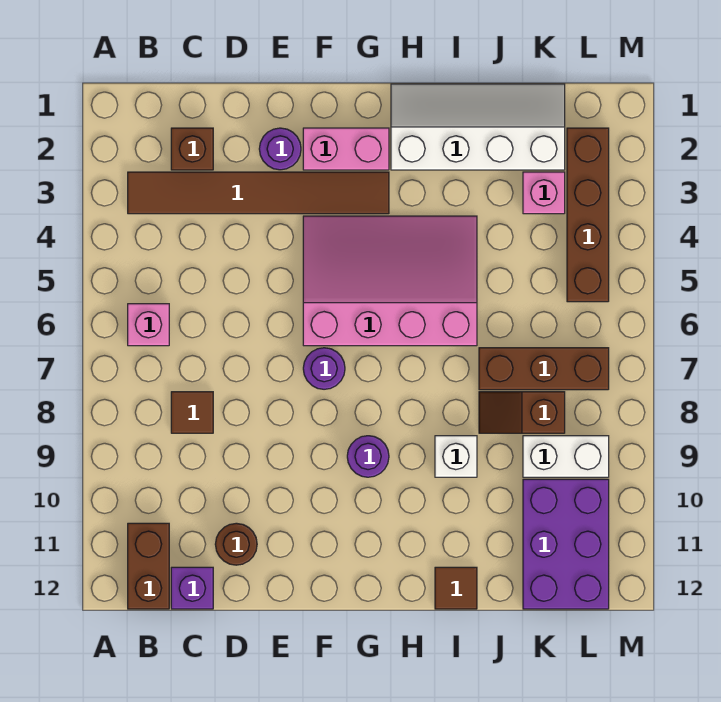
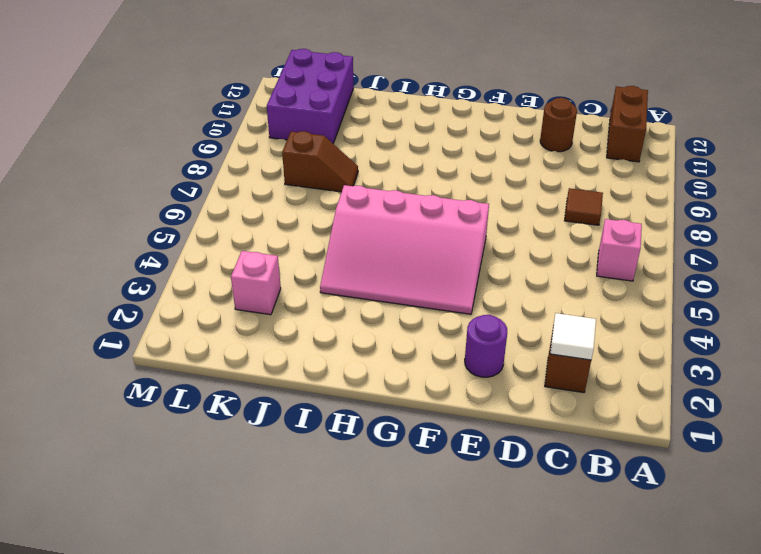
white 1x1 tile [550,313,596,360] -> none
none -> brown 1x6 tile [128,172,389,214]
none -> purple 1x1 brick [171,567,213,609]
none -> pink 1x2 brick [303,128,389,170]

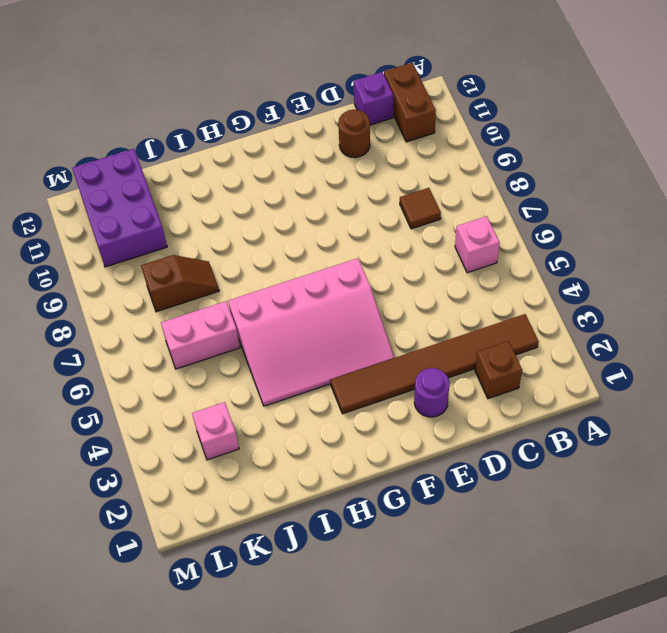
pink 1x2 brick [161,301,240,369] -> pink 1x2 brick moved to [303,128,389,170]
none -> purple 1x1 round brick [303,348,345,389]
none -> purple 1x1 round brick [347,436,389,477]
none -> white 2x4 slope [391,84,565,170]

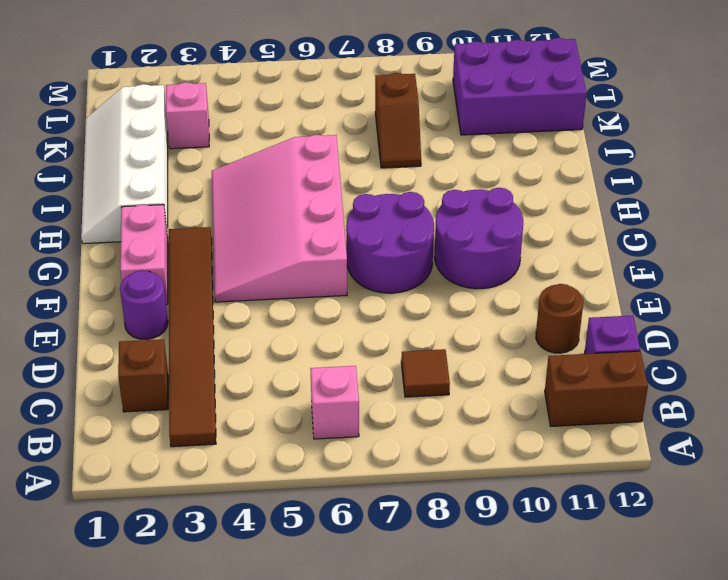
purple 2x2 round brick [346,192,434,293] -> purple 1x1 round brick [303,348,345,389]
purple 2x2 round brick [435,188,523,289] -> purple 1x1 round brick [347,436,389,477]
none -> white 1x1 brick [435,436,477,477]
none -> brown 1x1 tile [435,567,477,609]
none -> brown 1x3 brick [479,348,609,390]

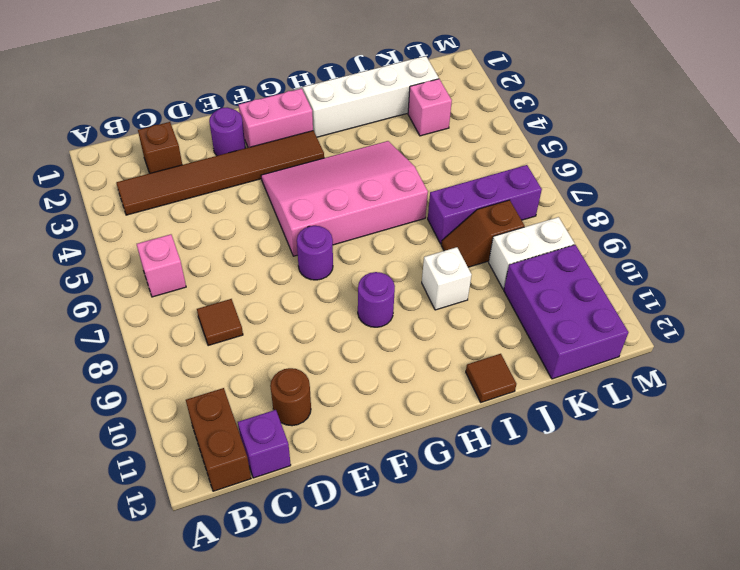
purple 1x3 brick [428,165,542,244] -> brown 1x3 brick [479,348,609,390]
none -> brown 1x4 brick [567,128,609,302]

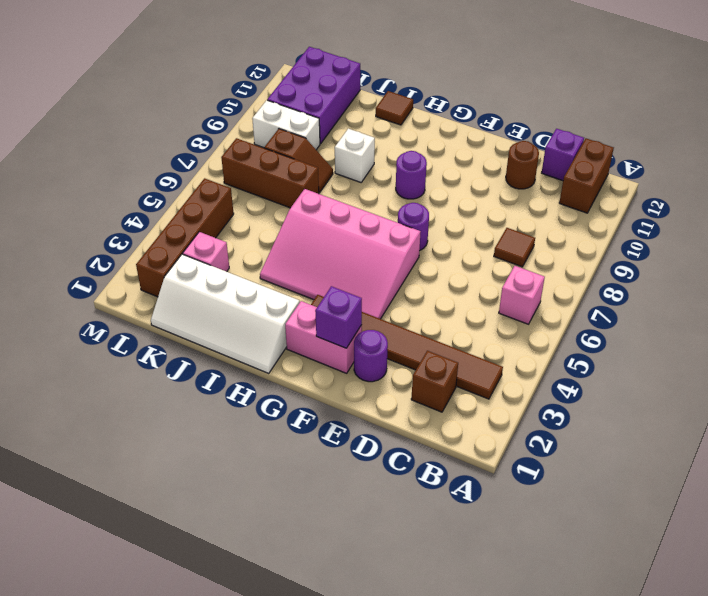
purple 1x1 brick [315,286,362,348] -> none

